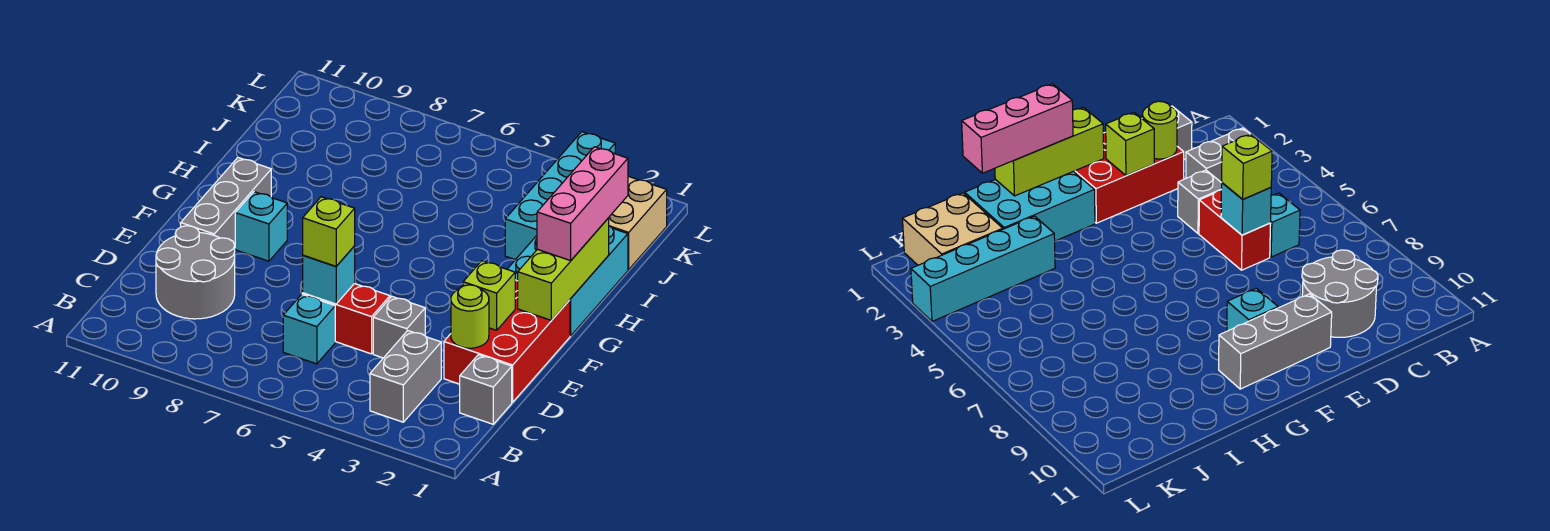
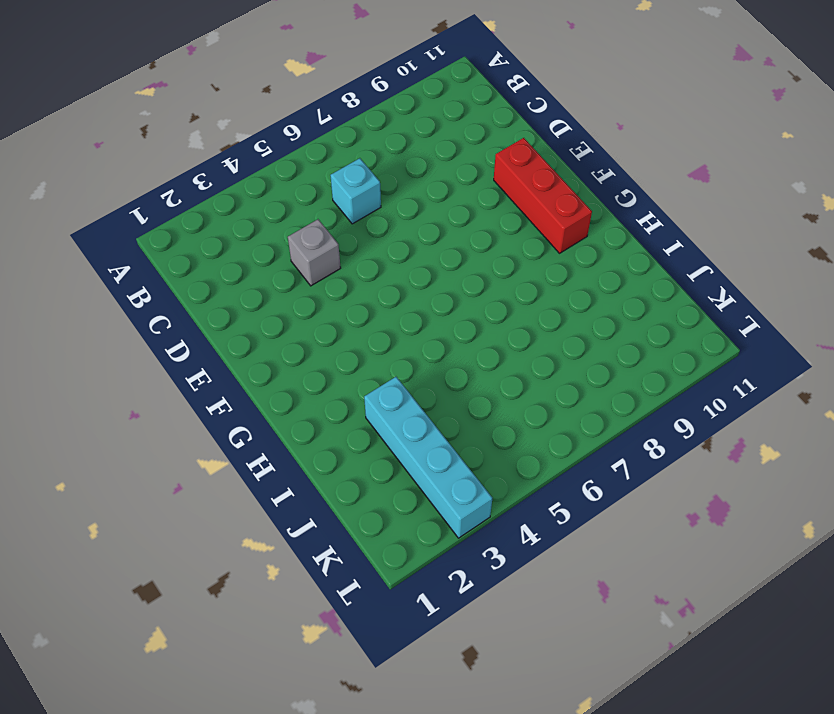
red 1x3 brick [494,138,592,253] -> grey 1x3 brick [181,158,271,245]
none -> grey 1x2 brick [370,331,441,422]
none -> grey 1x1 brick [460,355,512,424]
none -> grey 2x2 round brick [156,226,235,319]

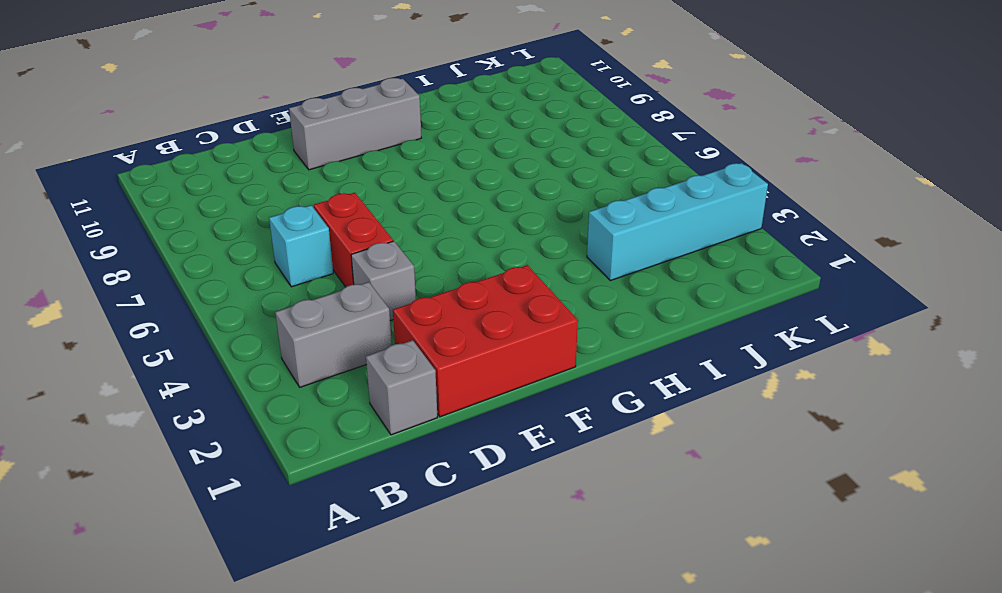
none -> grey 2x2 round brick [156,226,235,319]
none -> cyan 1x1 brick [235,192,287,261]
none -> cyan 2x3 brick [507,226,628,336]

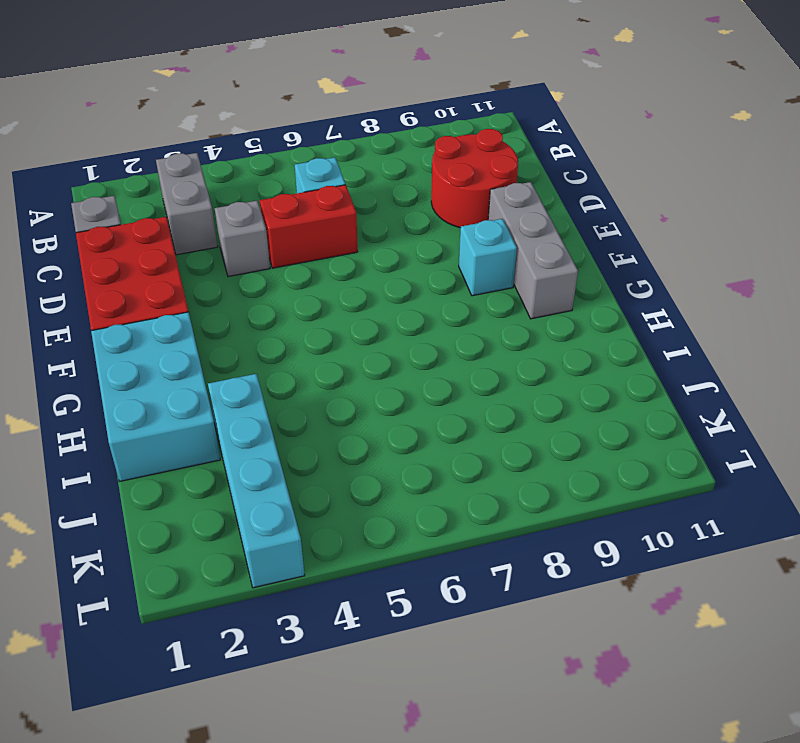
red 2x2 round brick [431,129,518,228] -> grey 2x2 round brick [156,226,235,319]
none -> tan 2x2 brick [609,176,667,270]
none -> lime 1x1 round brick [451,285,489,348]
none -> cyan 1x1 brick [303,246,355,304]

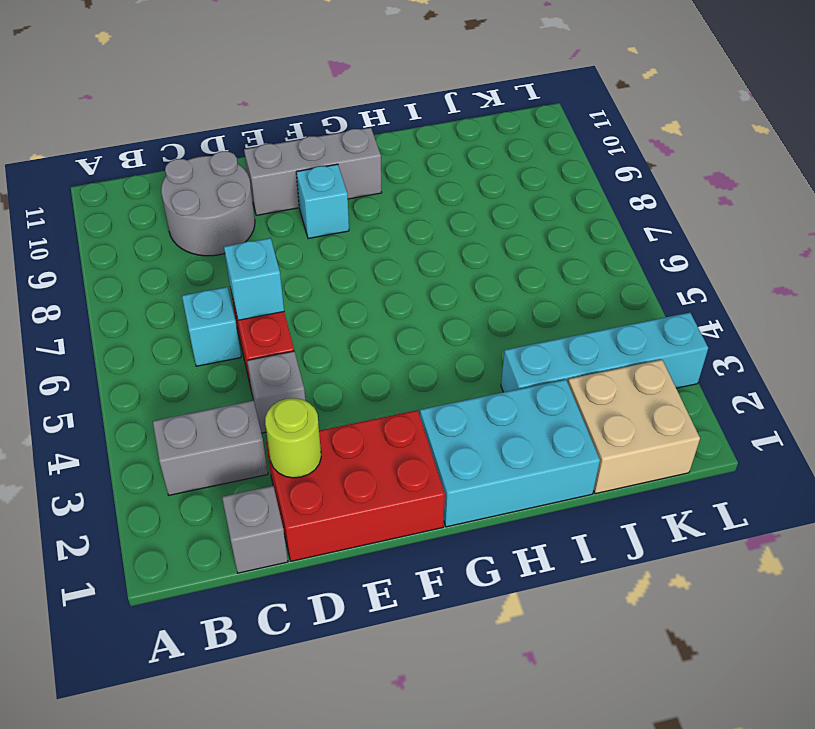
none -> lime 1x1 brick [463,261,515,330]
none -> lime 1x3 brick [518,218,609,320]
none -> lime 1x1 brick [303,197,355,266]

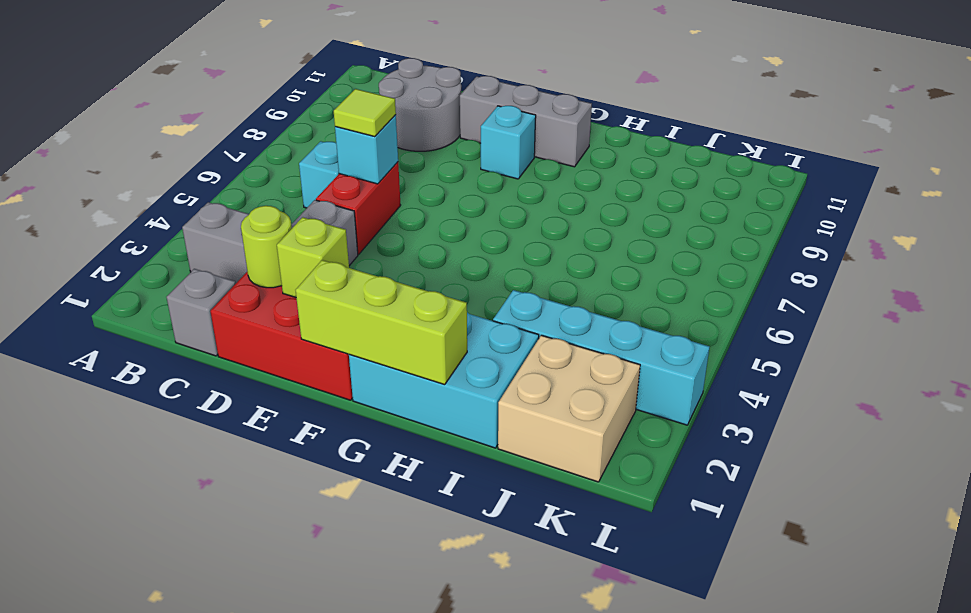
lime 1x1 tile [334,89,396,137] -> lime 1x1 brick [303,197,355,266]
none -> pink 1x3 brick [537,147,628,261]

